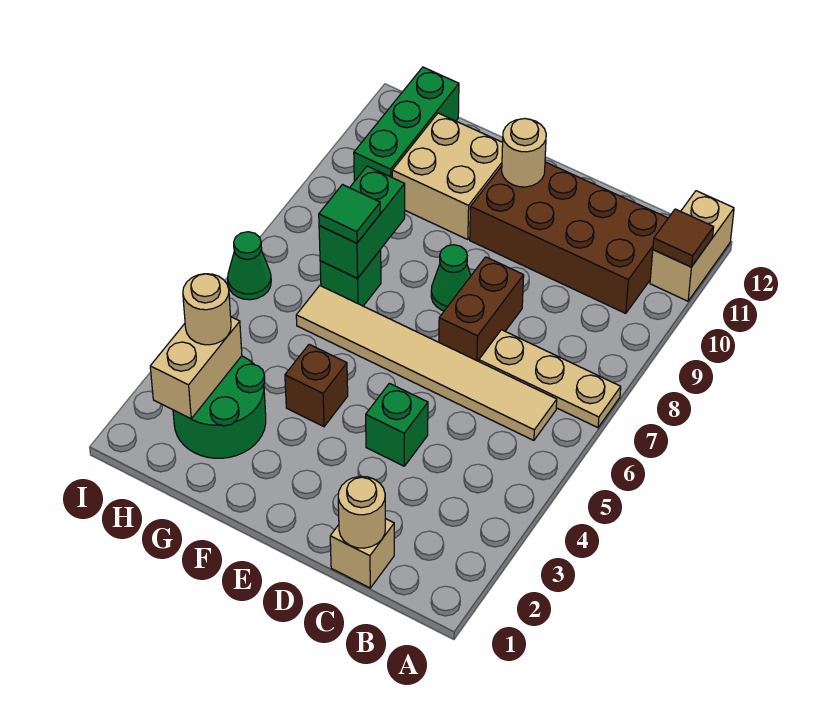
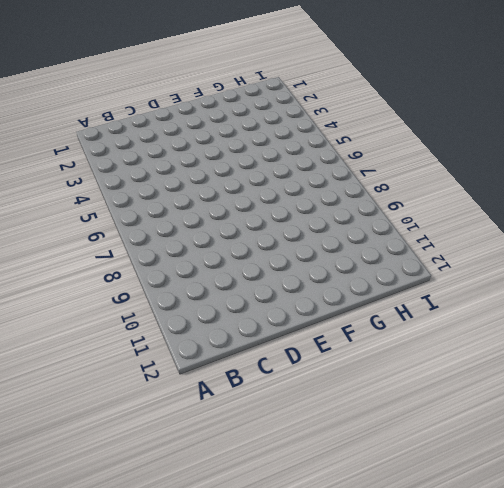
none -> tan 1x3 plate [479,330,621,428]
none -> tan 1x2 brick [650,191,734,301]
none -> tan 1x6 tile [296,286,557,440]

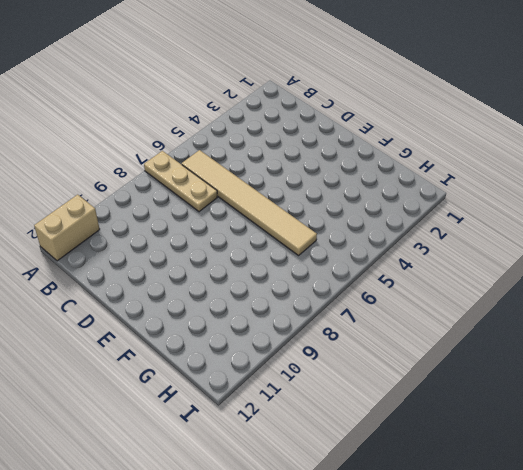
none -> brown 2x4 brick [470,162,668,313]
none -> tan 1x1 brick [330,519,394,588]
none -> green 1x1 brick [366,383,428,466]

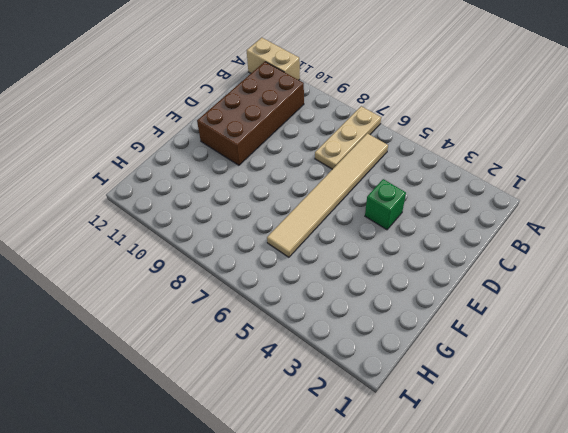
none -> tan 1x1 brick [330,519,394,588]
none -> brown 1x2 brick [439,257,524,361]
none -> green 1x1 cone [431,245,471,311]

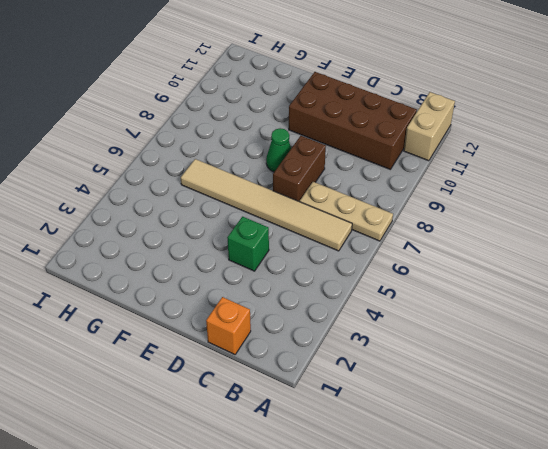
orange 1x1 brick [206,297,251,354] -> tan 1x1 brick [330,519,394,588]
none -> brown 1x1 brick [285,344,348,427]
none -> tan 2x2 brick [392,113,503,240]
none -> green 2x2 round brick [173,356,266,458]

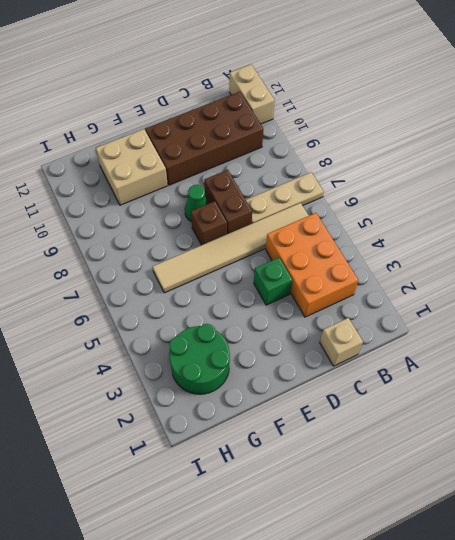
orange 2x3 brick [266,213,358,317] -> none
brown 1x1 brick [191,201,227,245] -> brown 1x1 brick moved to [285,344,348,427]
none -> green 1x1 brick [320,250,381,306]
none -> green 1x3 brick [354,67,459,181]
none -> green 1x1 cone [228,232,271,300]

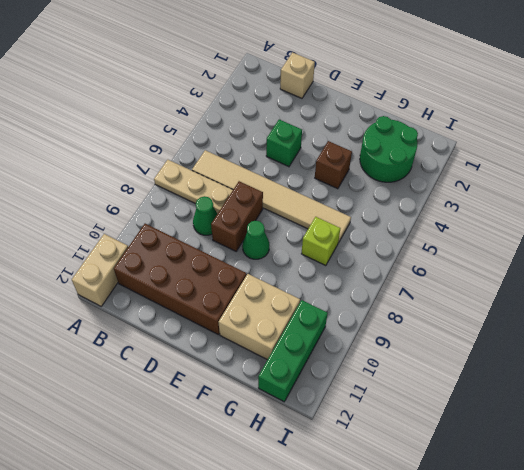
green 1x1 cone [193,196,217,235] -> green 1x1 cone moved to [228,232,271,300]
lime 1x1 brick [302,217,340,266] -> green 1x1 brick [320,250,381,306]
none -> brown 1x1 tile [653,209,714,267]
none -> tan 1x1 round brick [338,476,385,548]
none -> tan 1x1 round brick [502,119,546,187]

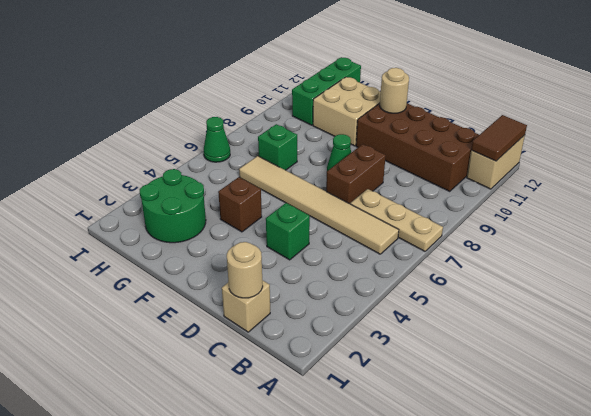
brown 1x2 tile [471,115,527,161] -> brown 1x1 tile [653,209,714,267]
none -> green 1x2 brick [319,166,405,278]
none -> tan 1x2 brick [150,317,242,419]
none -> green 1x1 tile [319,185,380,243]

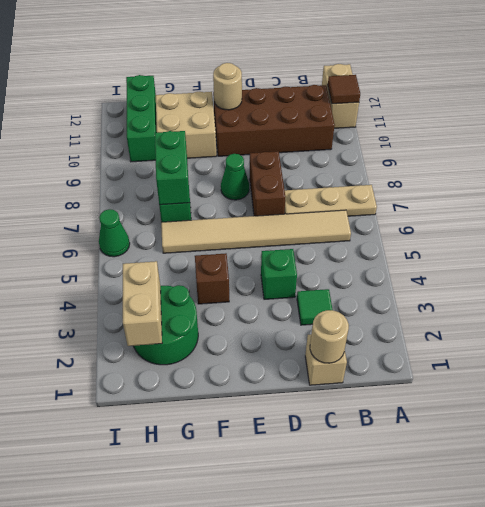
green 1x1 tile [297,289,333,325] -> green 1x1 tile moved to [319,185,380,243]
none -> tan 1x1 round brick [183,274,231,345]

